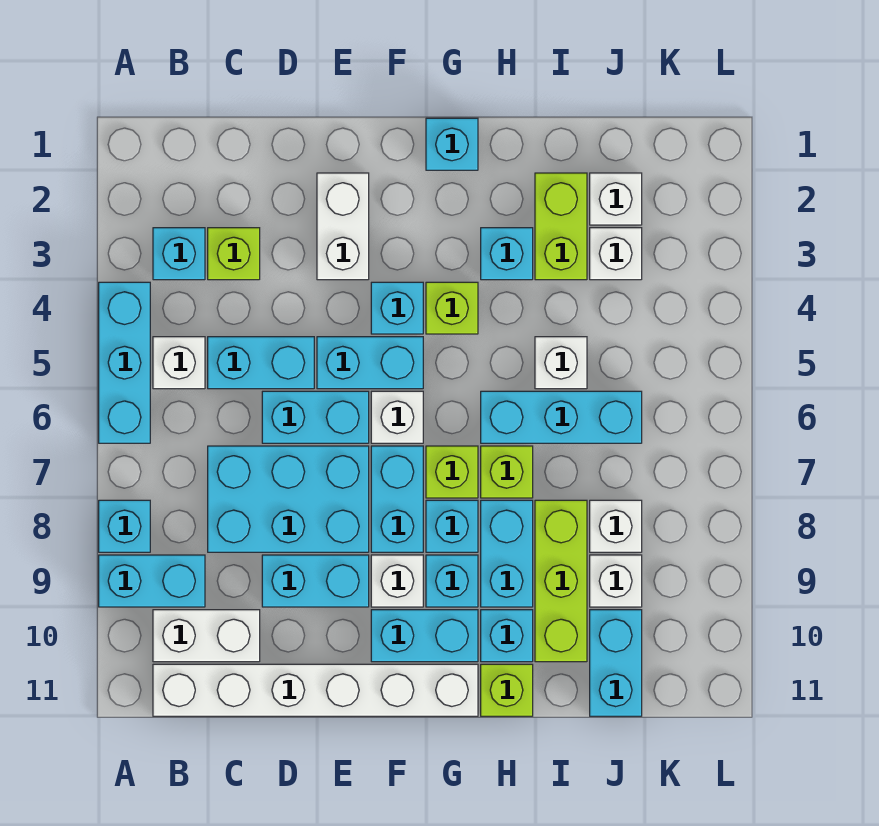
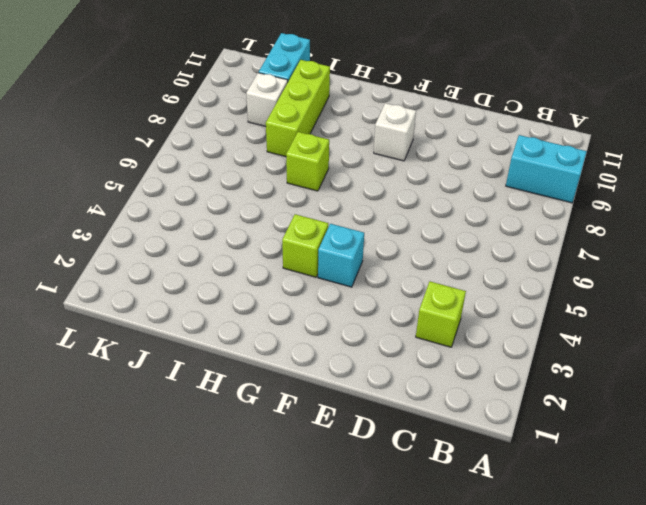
none -> cyan 1x3 brick [99,282,150,443]
none -> cyan 1x1 brick [99,500,150,552]
none -> cyan 1x1 brick [153,228,205,280]
none -> white 1x1 brick [153,337,205,389]

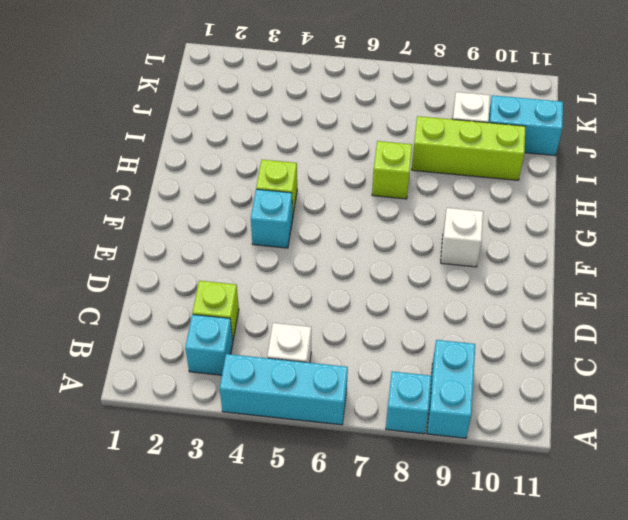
none -> white 1x2 brick [153,610,260,662]
none -> white 1x6 brick [153,664,478,716]
none -> cyan 1x2 brick [208,337,314,389]
none -> cyan 2x3 brick [208,446,369,552]

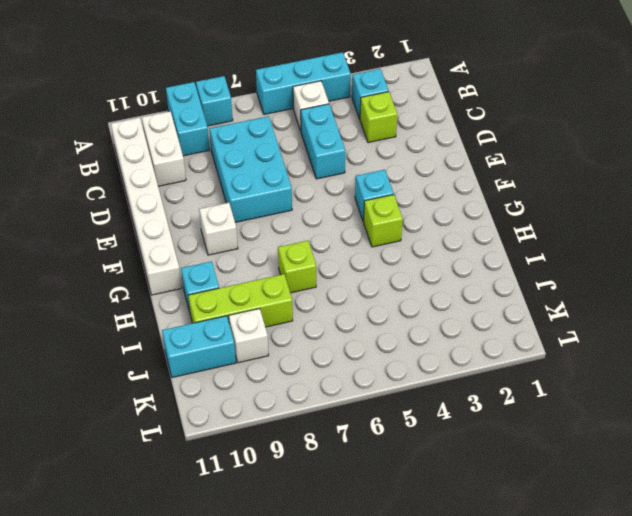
none -> cyan 1x2 brick [262,391,369,443]
none -> cyan 1x2 brick [262,555,369,607]
none -> white 1x2 brick [317,173,369,280]
none -> cyan 1x2 brick [317,337,423,389]

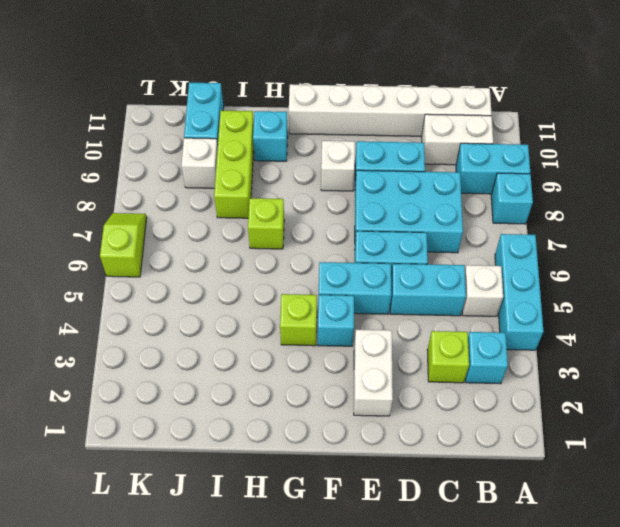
lime 1x2 slope [100,213,147,277] -> none
none -> white 1x1 brick [371,391,423,443]
none -> cyan 1x2 brick [371,446,423,552]
none -> cyan 1x2 brick [371,610,478,662]
none -> cyan 1x1 brick [426,118,478,170]

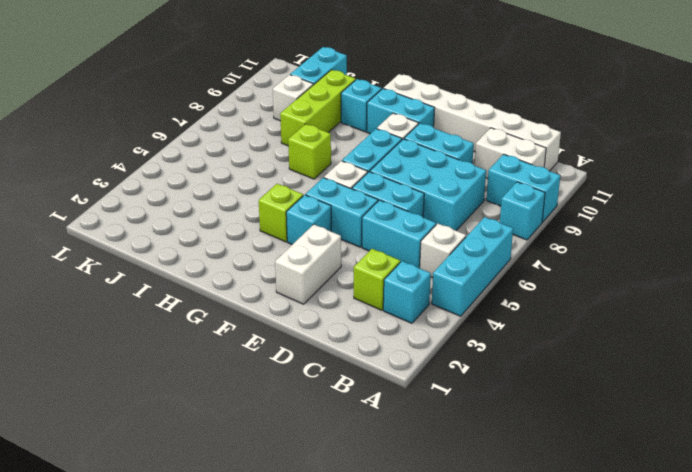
none -> cyan 1x1 brick [426,118,478,170]
none -> lime 1x1 brick [426,446,478,498]
none -> cyan 1x1 brick [426,500,478,552]
none -> cyan 1x1 brick [426,555,478,607]

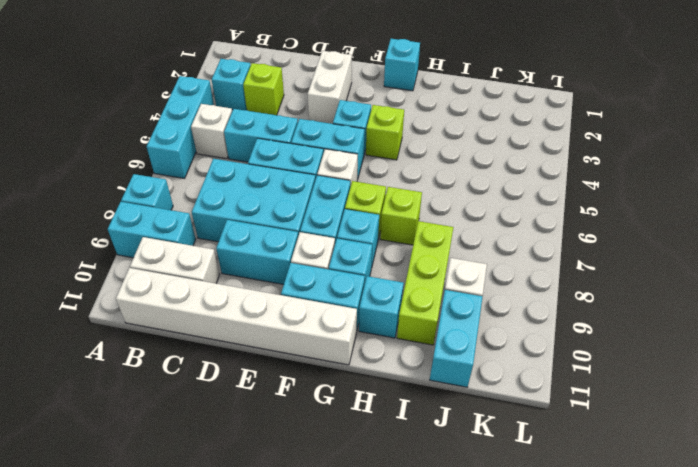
none -> cyan 1x1 brick [481,228,533,280]
none -> cyan 1x3 brick [481,391,642,443]
none -> cyan 1x2 brick [481,500,533,607]
none -> lime 1x1 brick [481,664,533,716]

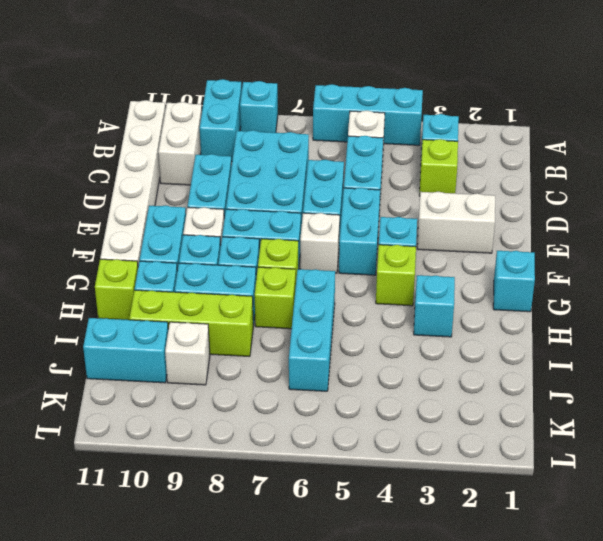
none -> lime 1x2 brick [535,173,587,280]
none -> white 1x1 brick [535,337,587,389]
none -> white 1x1 brick [590,173,642,225]
none -> white 1x1 brick [590,228,642,280]

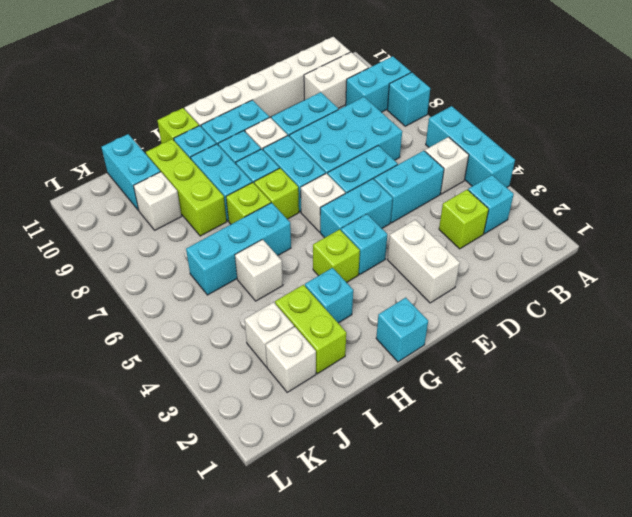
none -> white 1x1 brick [590,500,642,552]

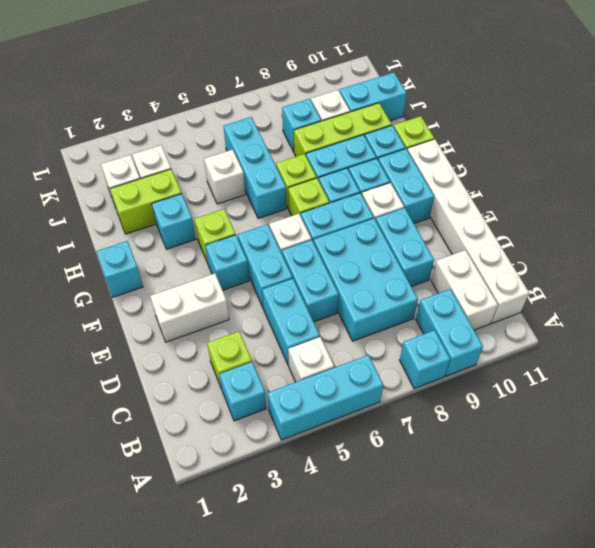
cyan 1x1 brick [282,99,321,152] -> white 1x1 brick [590,500,642,552]

